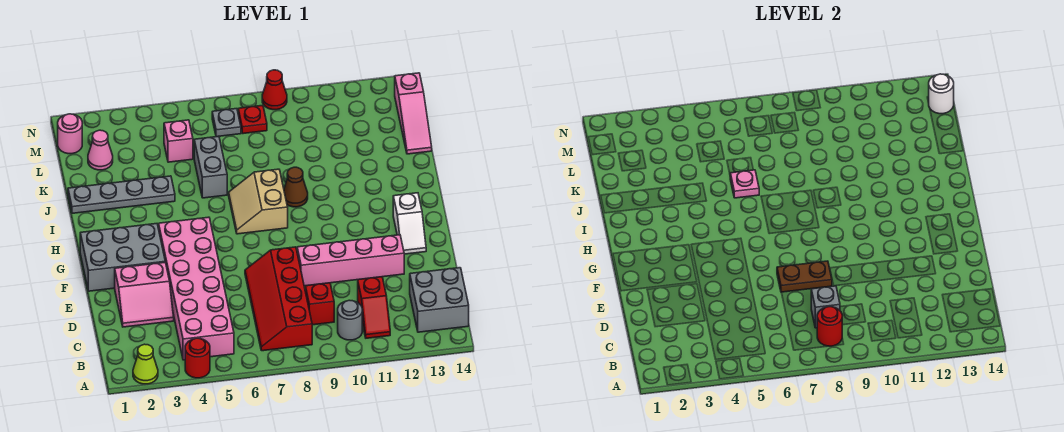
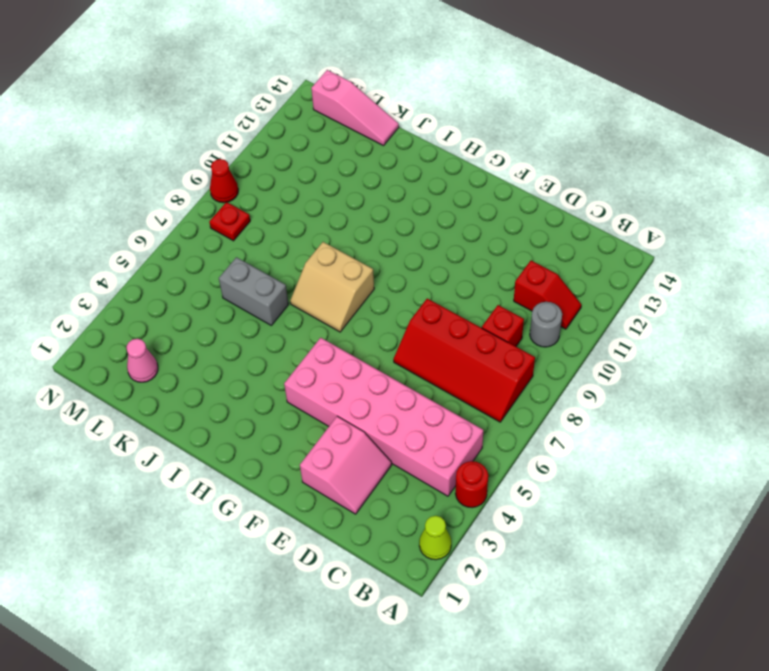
none -> grey 2x2 brick [410,268,469,332]
none -> pink 1x4 brick [297,235,404,286]
none -> grey 2x3 brick [80,224,165,291]

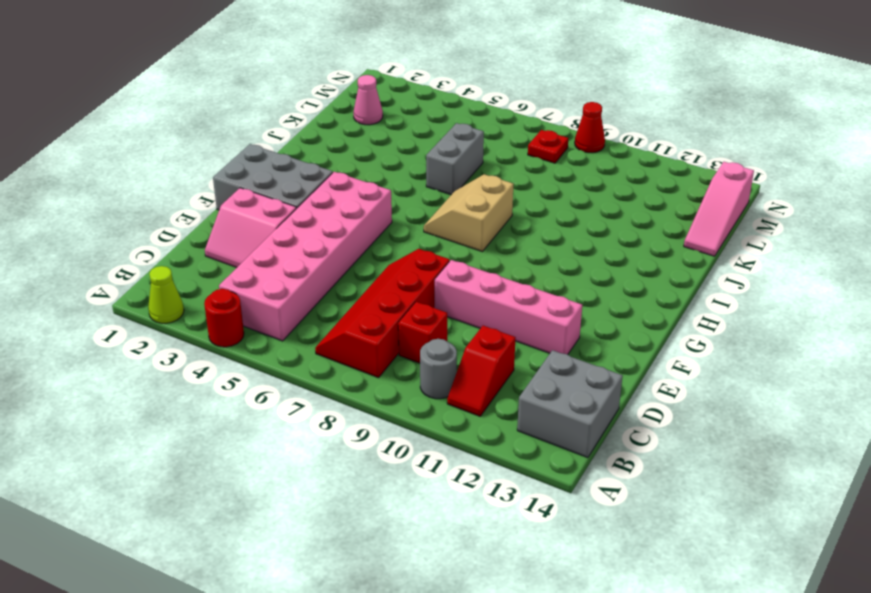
none -> white 1x2 slope [393,193,426,254]
none -> brown 1x1 cone [284,167,308,207]
none -> grey 1x4 plate [68,176,175,213]

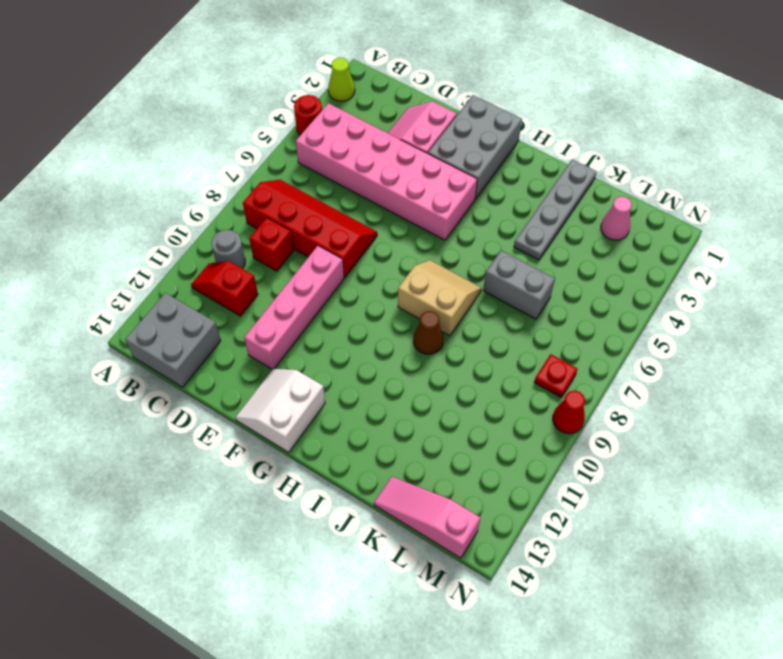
white 2x2 slope [235,369,325,452] -> white 1x2 slope [393,193,426,254]
none -> pink 1x1 brick [164,120,193,162]
none -> pink 1x1 round brick [58,114,82,154]
none -> grey 1x1 plate [212,109,241,137]

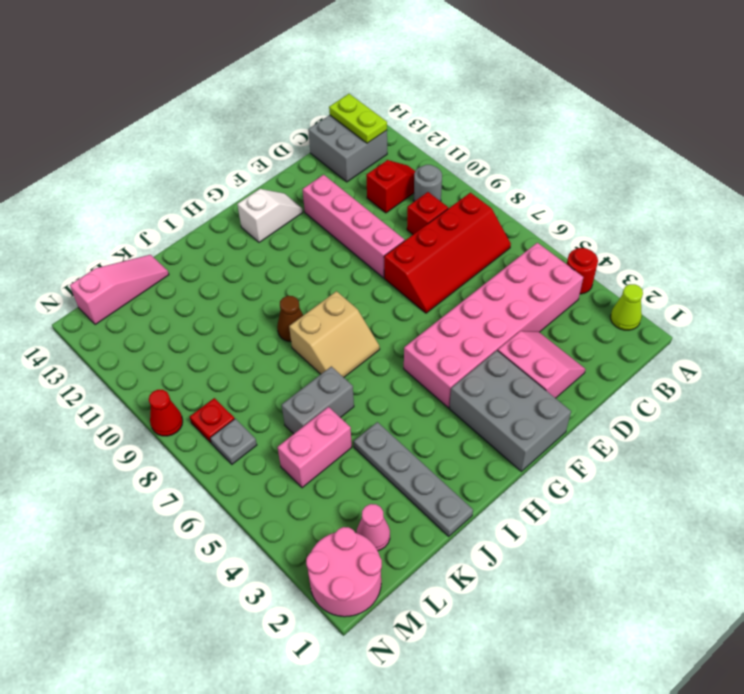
lime 1x2 plate [329,94,387,143] -> none
pink 1x2 brick [277,407,352,488] -> pink 1x1 brick [164,120,193,162]
pink 2x2 round brick [306,527,382,617] -> pink 1x1 round brick [58,114,82,154]
none -> red 1x1 round brick [817,307,842,346]
none -> grey 1x1 brick [811,286,840,328]
none -> brown 1x2 plate [777,261,832,292]

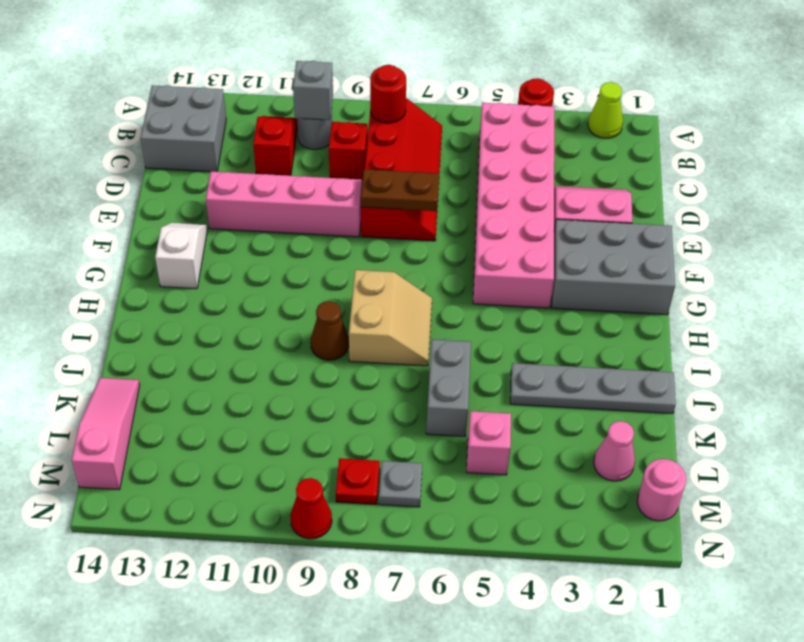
grey 1x1 brick [293,61,333,120] -> grey 1x1 brick moved to [811,286,840,328]
none -> pink 1x1 plate [730,170,759,198]
none -> white 1x1 round brick [928,74,954,114]

